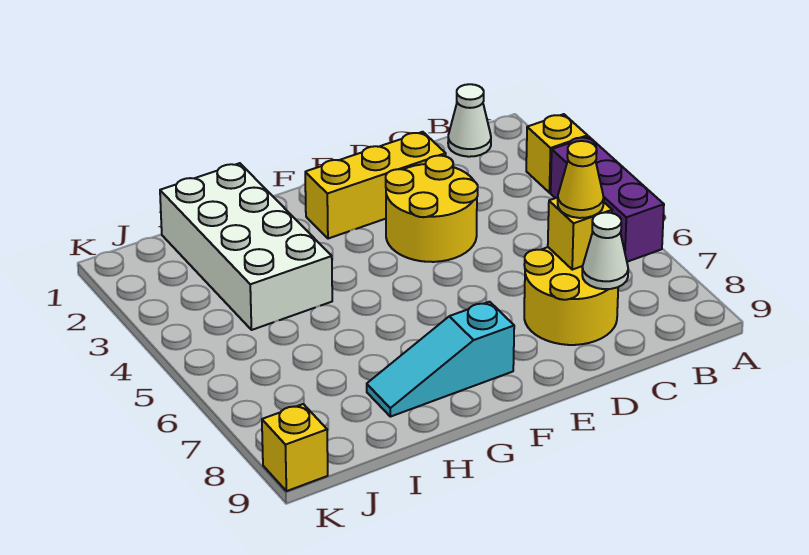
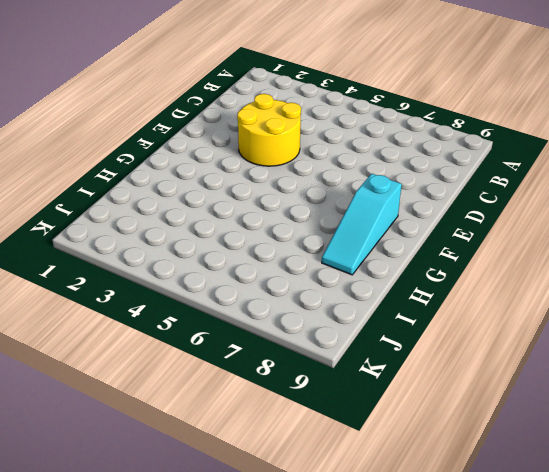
none -> yellow 1x1 brick [526,114,588,193]
none -> purple 1x3 brick [551,136,664,262]
none -> white 1x1 cone [448,84,491,157]

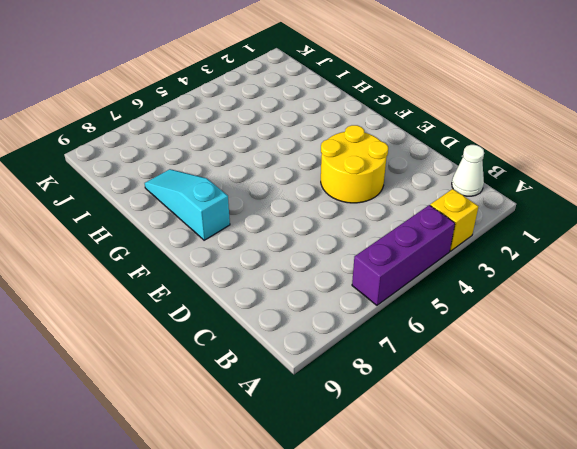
none -> yellow 2x2 round brick [524,247,618,345]
none -> yellow 1x3 brick [305,132,446,239]
none -> white 2x4 brick [160,163,332,330]

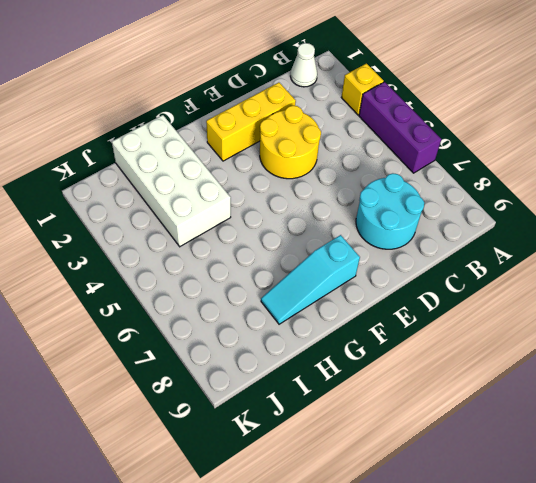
cyan 2x2 round brick [356,173,424,249] -> yellow 2x2 round brick [524,247,618,345]
none -> yellow 1x1 brick [262,404,328,491]
none -> yellow 1x1 brick [548,197,612,270]
none -> white 1x1 cone [582,212,628,289]

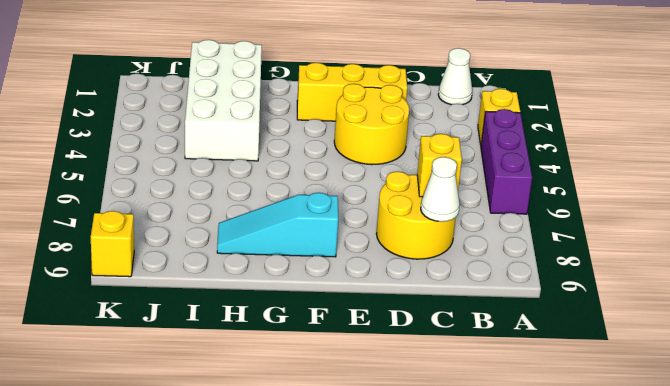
none -> yellow 1x1 cone [558,141,604,218]

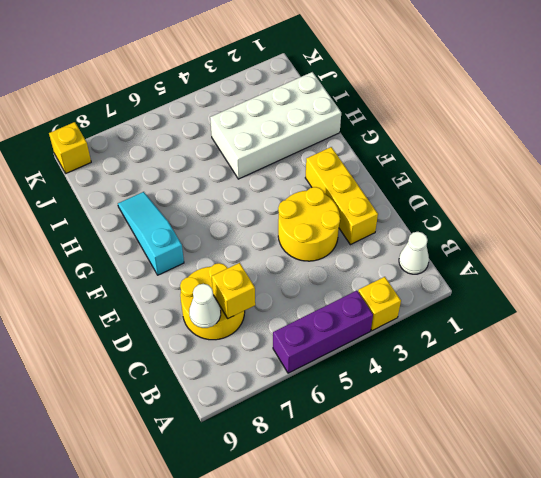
none -> yellow 1x1 cone [558,141,604,218]

